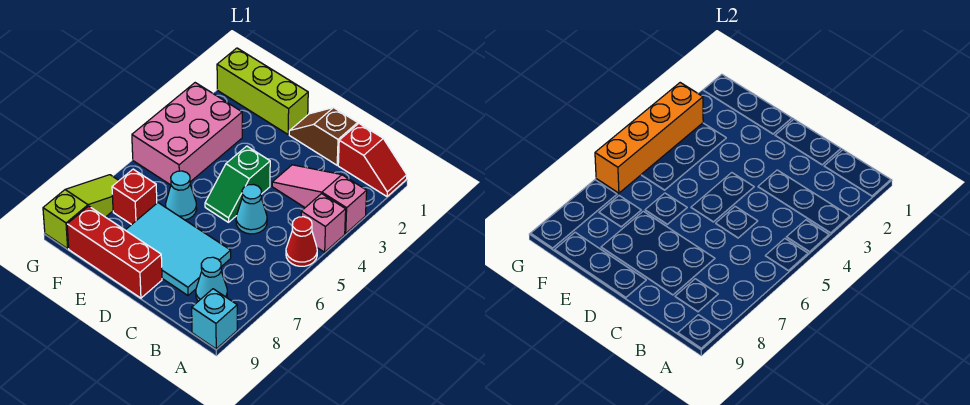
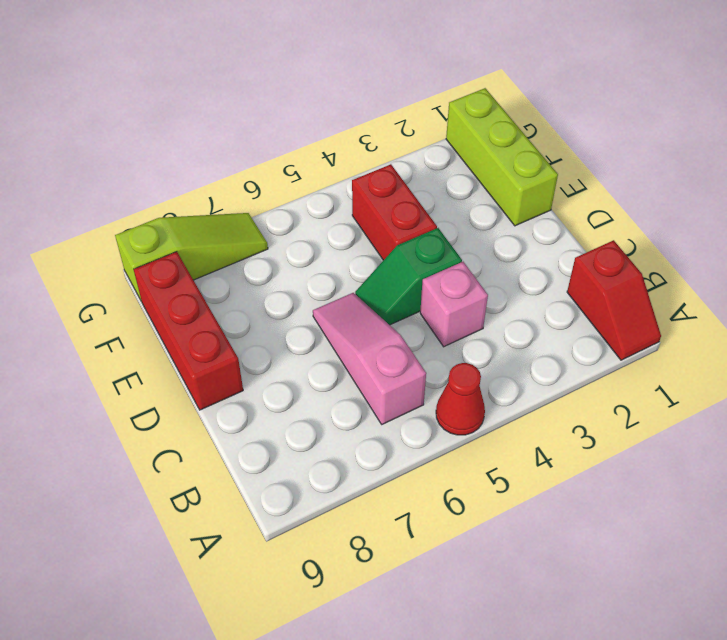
pink 1x3 slope [313,293,426,424] -> pink 1x3 slope moved to [272,165,367,233]
pink 1x1 brick [420,262,488,347] -> pink 1x1 brick moved to [301,194,346,252]
red 1x2 brick [352,164,437,260] -> pink 2x3 brick [132,83,242,185]
none -> cyan 1x1 brick [192,289,237,349]
none -> cyan 1x1 cone [196,257,227,301]
none -> brown 1x2 slope [289,108,358,165]

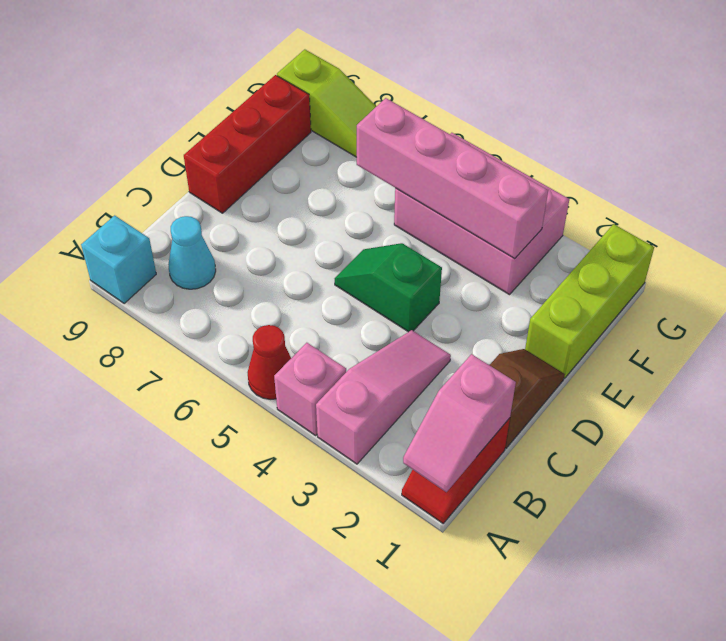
pink 1x2 slope [403,354,516,492] -> none
pink 1x4 brick [357,98,548,259] -> none
none -> cyan 1x1 cone [236,184,267,234]
none -> cyan 2x3 tile [126,203,231,295]
none -> cyan 1x1 cone [166,171,197,220]

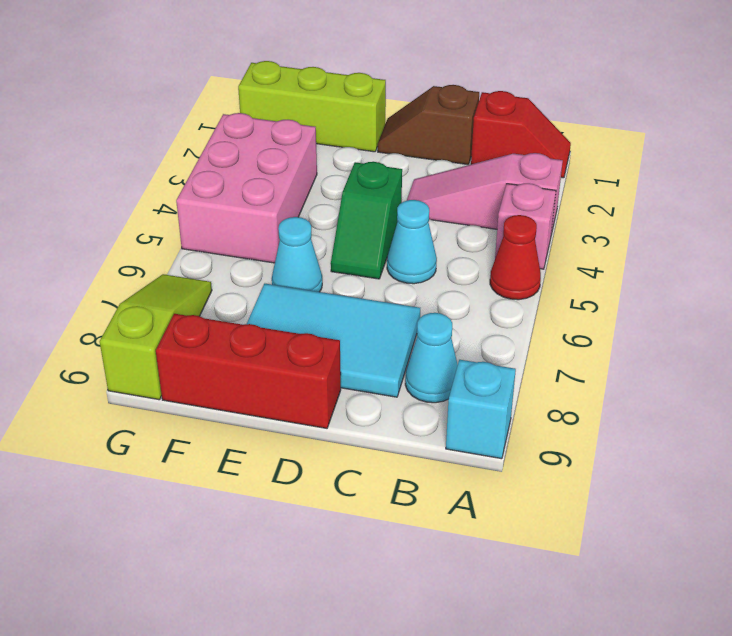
none -> red 1x1 brick [112,169,157,225]
none -> orange 1x4 brick [595,83,703,193]

